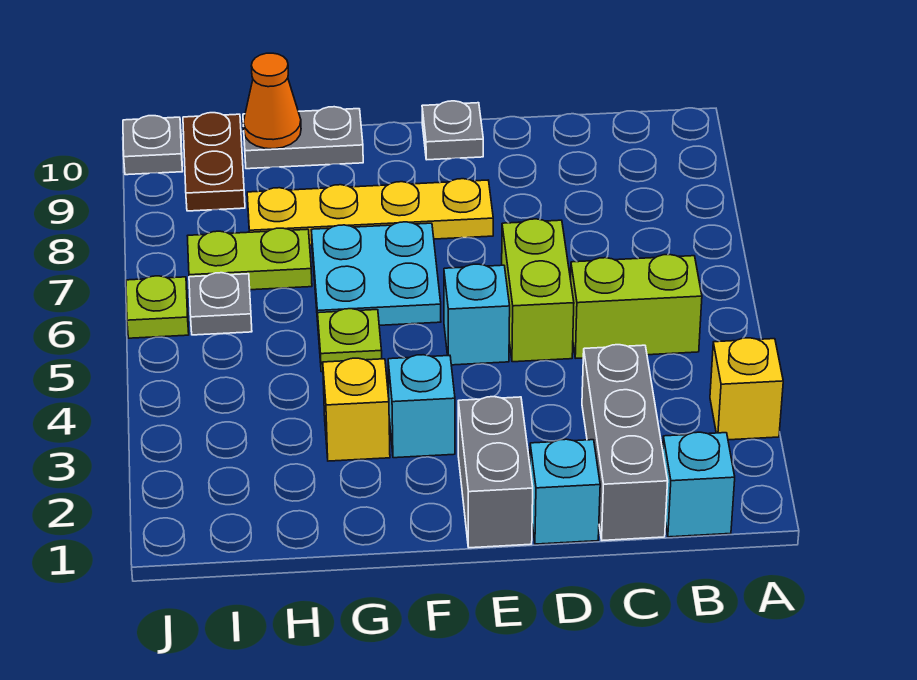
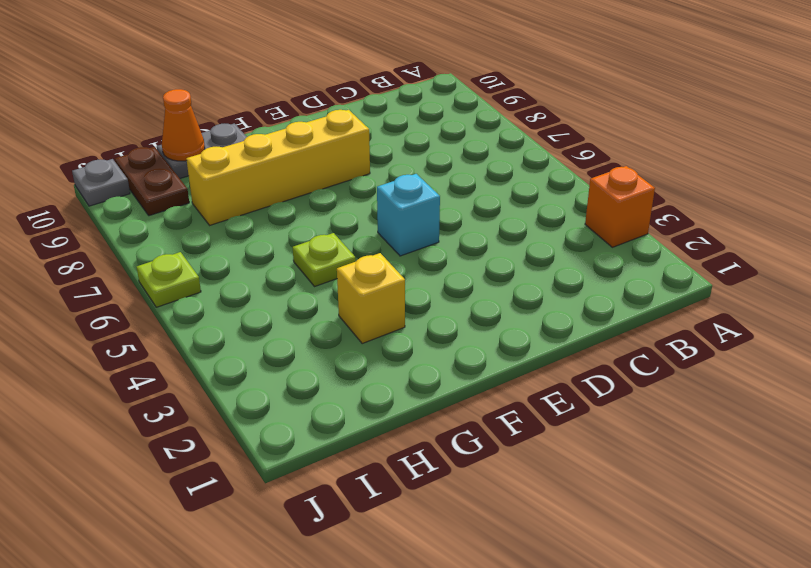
orange 1x1 brick [585,166,655,247] -> yellow 1x1 brick [710,338,783,440]
yellow 1x4 brick [186,110,370,225] -> yellow 1x4 plate [247,179,493,245]
none -> cyan 1x1 brick [663,432,735,537]
none -> lime 1x2 brick [571,255,702,358]
none -> grey 1x3 brick [582,345,668,541]

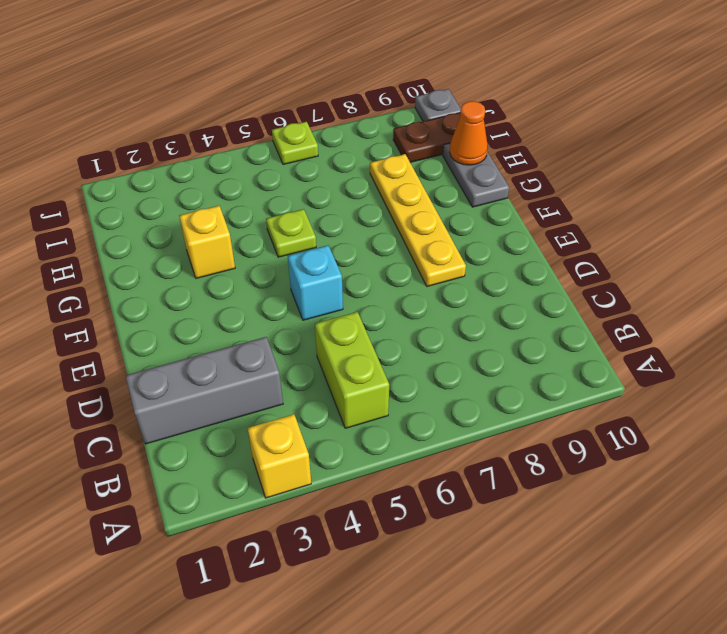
none -> cyan 1x1 brick [663,432,735,537]
none -> cyan 1x1 brick [530,439,600,544]
none -> lime 1x2 brick [502,219,574,362]

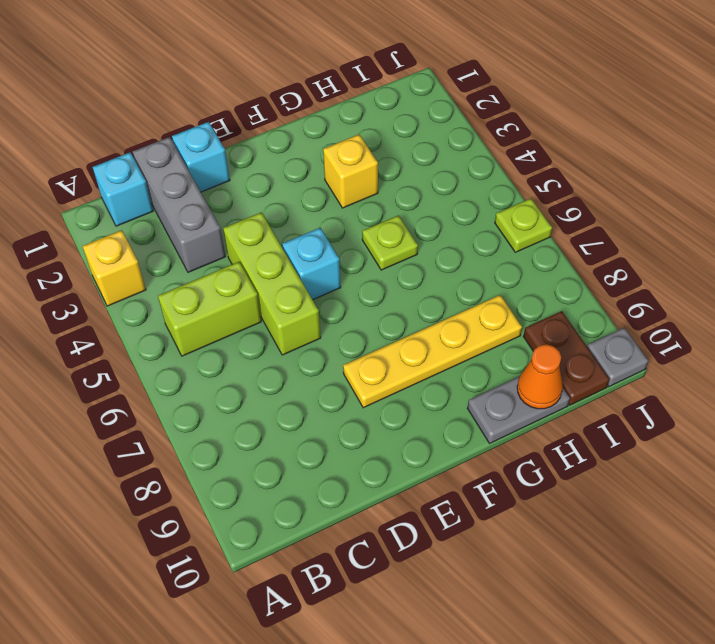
lime 1x3 brick [223,212,321,355] -> lime 1x2 brick [502,219,574,362]
none -> grey 1x2 brick [458,397,533,548]
none -> grey 1x1 plate [422,101,483,160]
none -> cyan 1x1 brick [388,355,455,458]

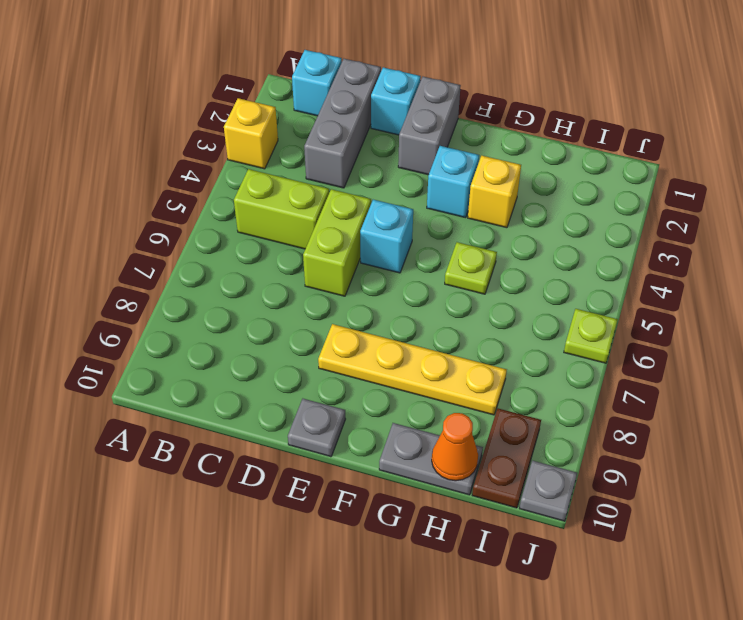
none -> cyan 2x2 plate [311,222,441,325]
none -> lime 1x2 plate [188,228,312,290]
none -> grey 1x1 plate [189,273,252,335]

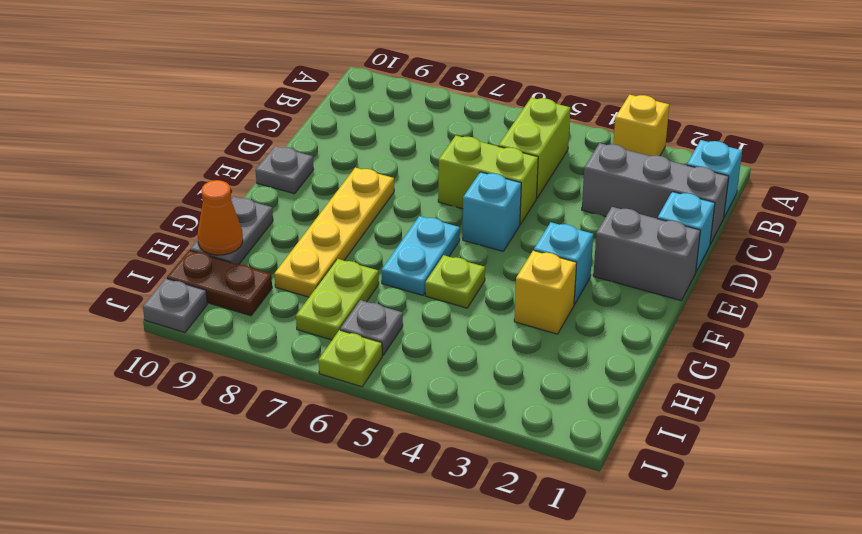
cyan 1x2 plate [382,216,460,295] -> cyan 2x2 plate [311,222,441,325]

